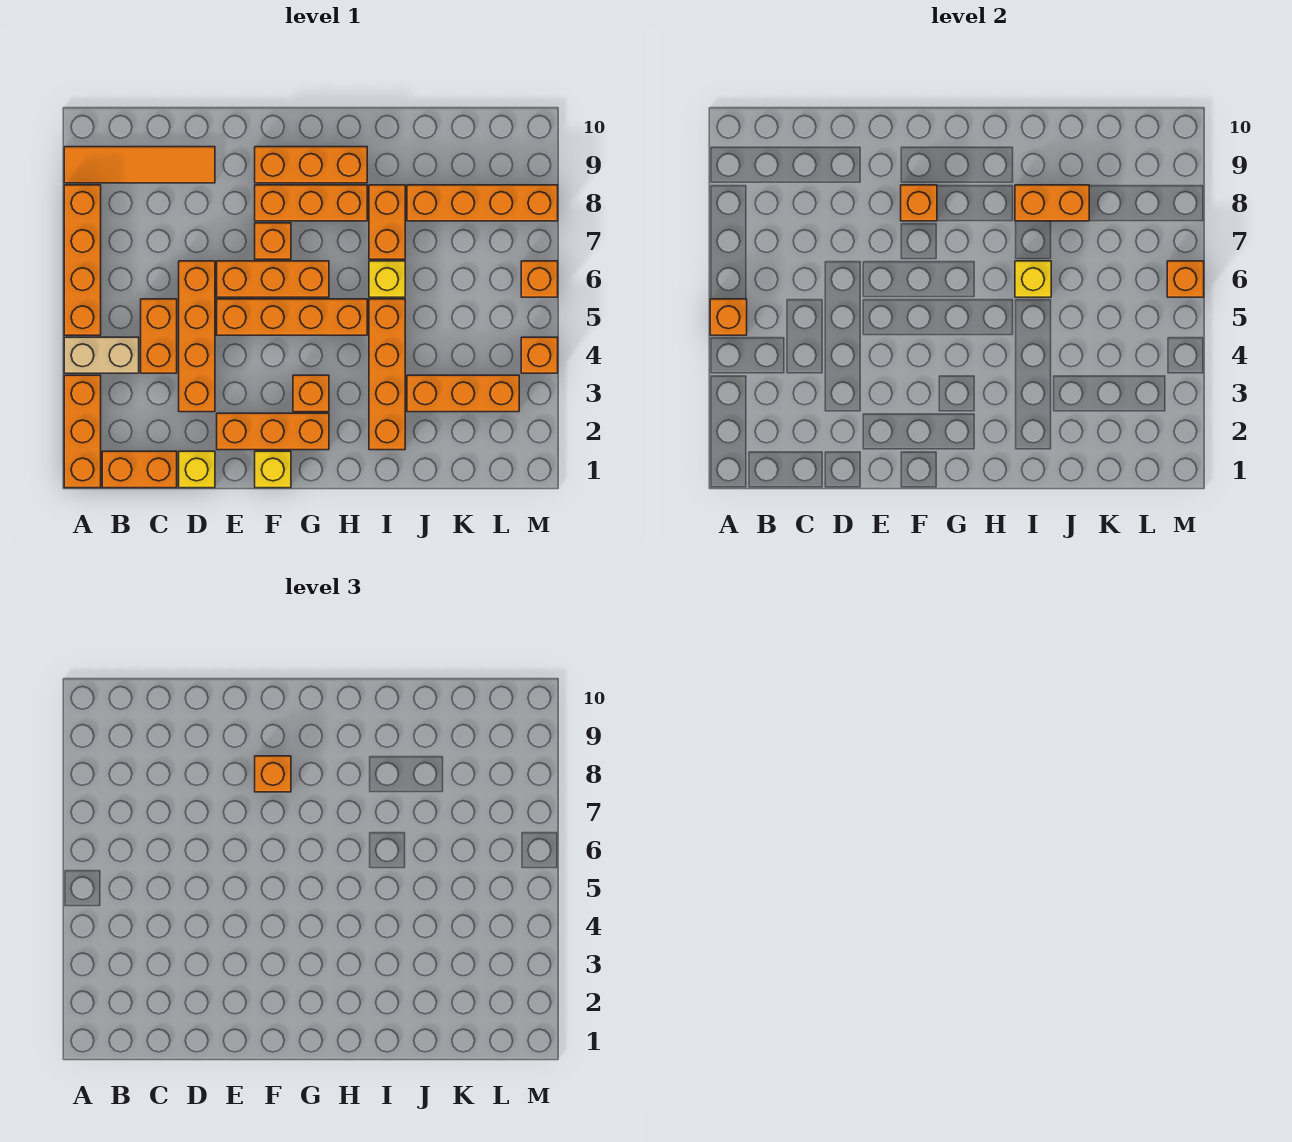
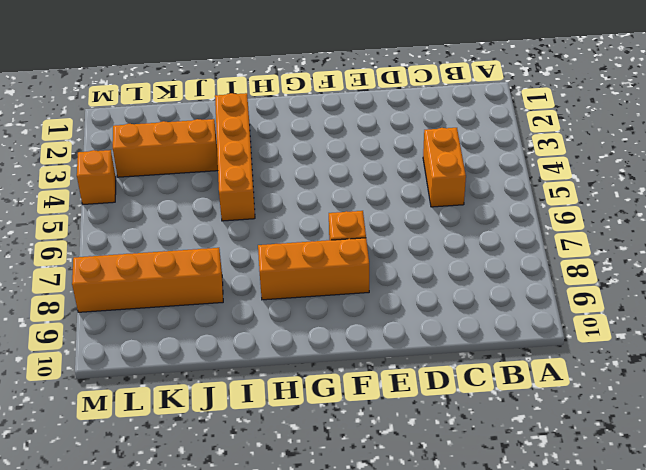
none -> orange 1x3 brick [64,375,101,488]
none -> tan 1x2 brick [64,337,139,373]
none -> orange 1x4 brick [64,185,101,335]

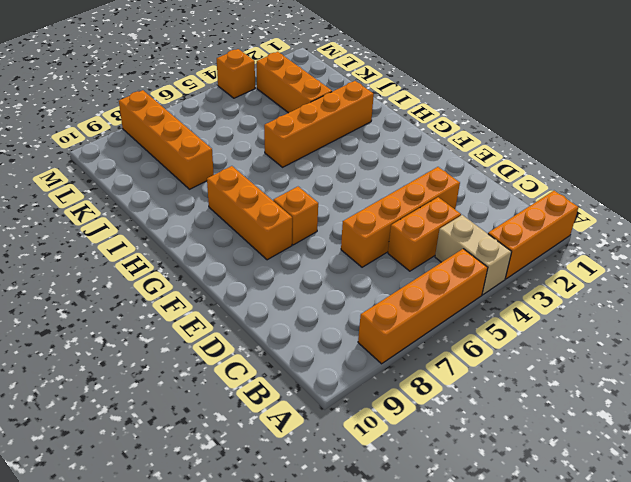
none -> orange 1x4 tile [64,147,215,183]
none -> orange 1x2 brick [102,451,177,488]
none -> yellow 1x1 brick [179,451,215,488]

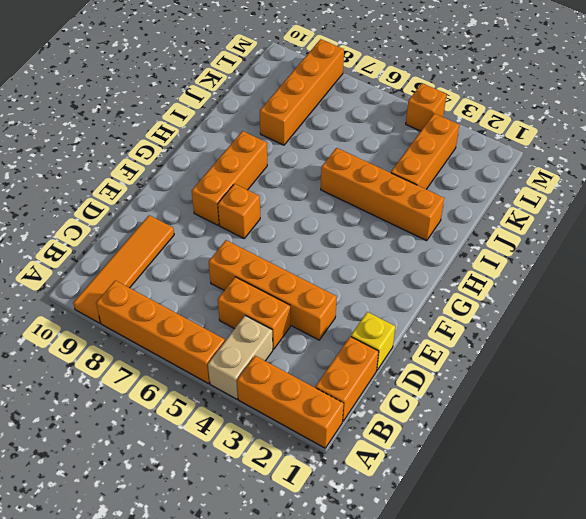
none -> orange 1x3 brick [217,413,329,450]
none -> orange 1x4 brick [217,299,367,335]
none -> orange 1x3 brick [217,261,329,297]

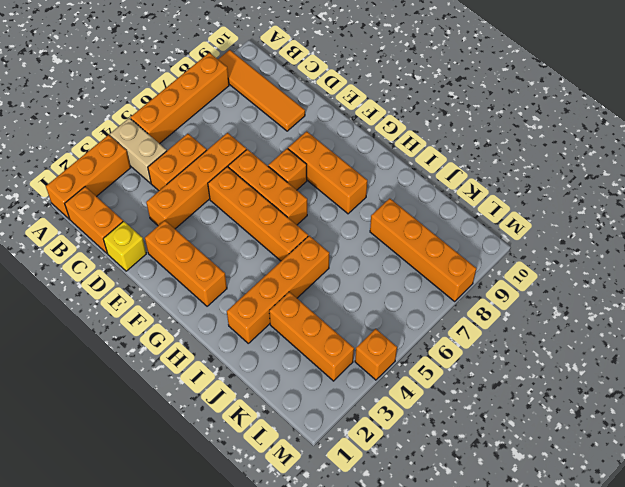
none -> yellow 1x1 brick [255,451,291,488]
none -> orange 1x3 brick [255,147,367,183]
none -> orange 1x1 brick [293,375,329,412]

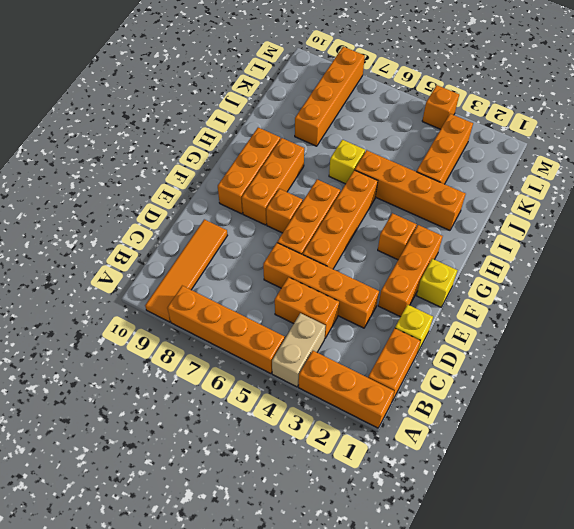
none -> orange 1x2 brick [369,185,405,259]
none -> orange 1x1 brick [521,261,558,297]
none -> orange 1x1 brick [710,299,747,335]

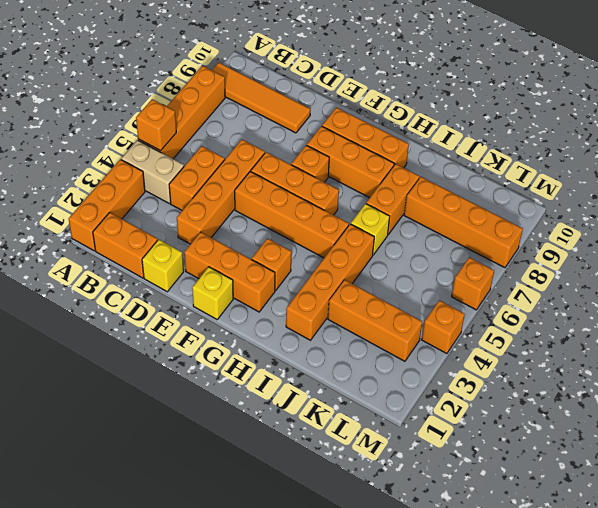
none -> orange 1x1 brick [901,185,937,221]
none -> yellow 1x1 brick [1015,261,1051,297]
none -> orange 1x2 brick [1015,185,1089,221]

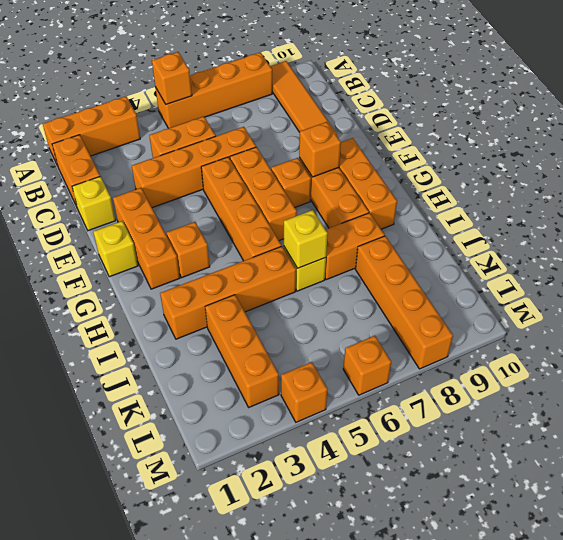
none -> tan 1x2 brick [64,337,139,373]
none -> orange 1x2 brick [1015,185,1089,221]
none -> orange 1x1 brick [1167,261,1204,297]

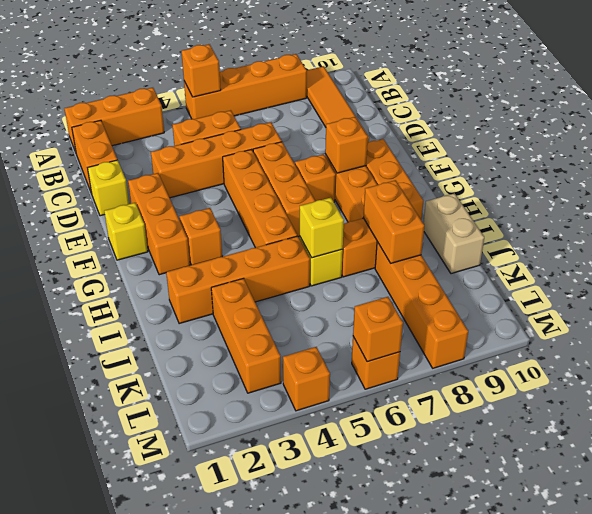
tan 1x2 brick [423,193,484,274] -> tan 1x2 brick moved to [64,337,139,373]
none -> orange 1x1 brick [255,756,291,792]

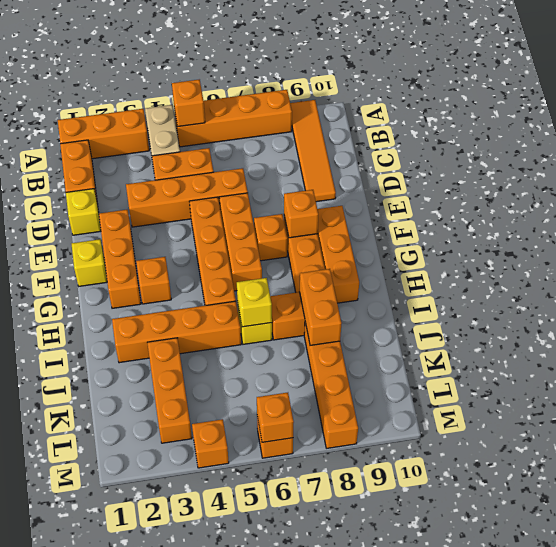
none -> orange 1x1 brick [255,756,291,792]

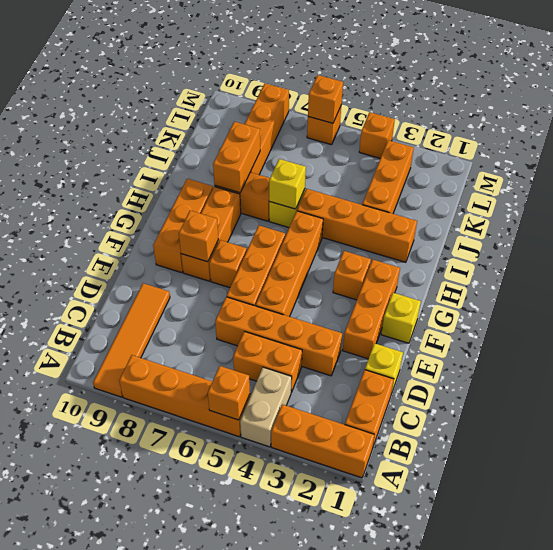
none -> orange 1x1 brick [255,756,291,792]

